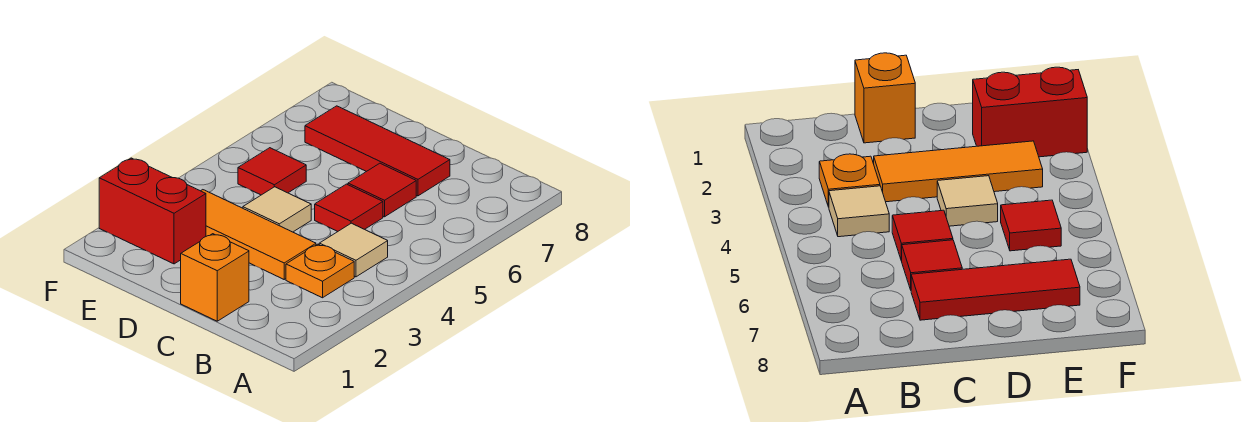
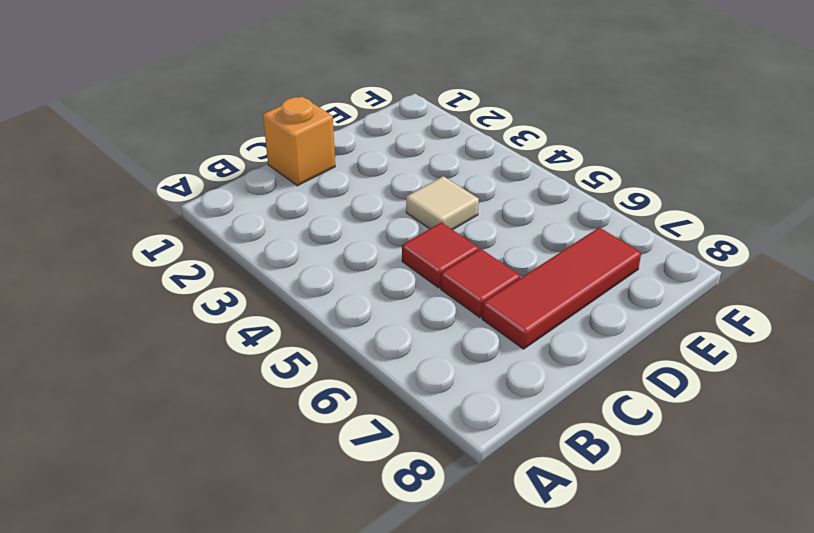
none -> orange 1x1 plate [286,244,354,298]
none -> tan 1x1 tile [319,223,388,277]

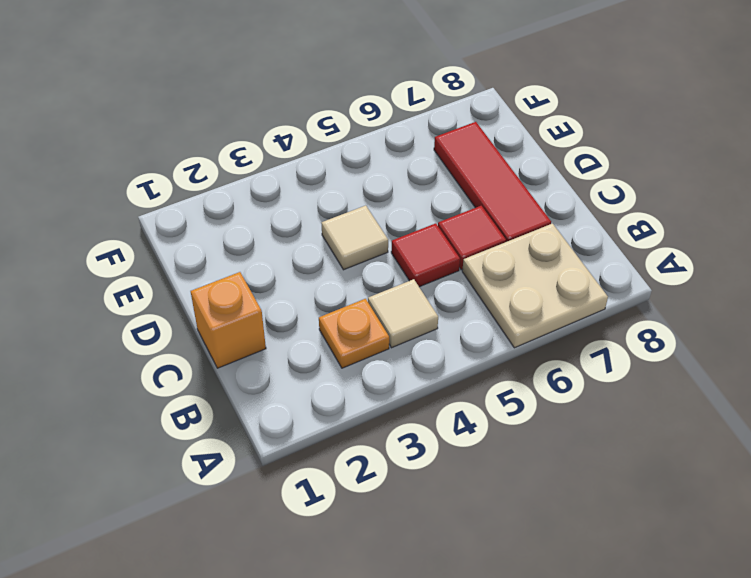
tan 2x2 plate [462,224,608,348] -> none
none -> orange 1x3 tile [201,190,316,279]
none -> red 1x2 brick [99,158,206,264]

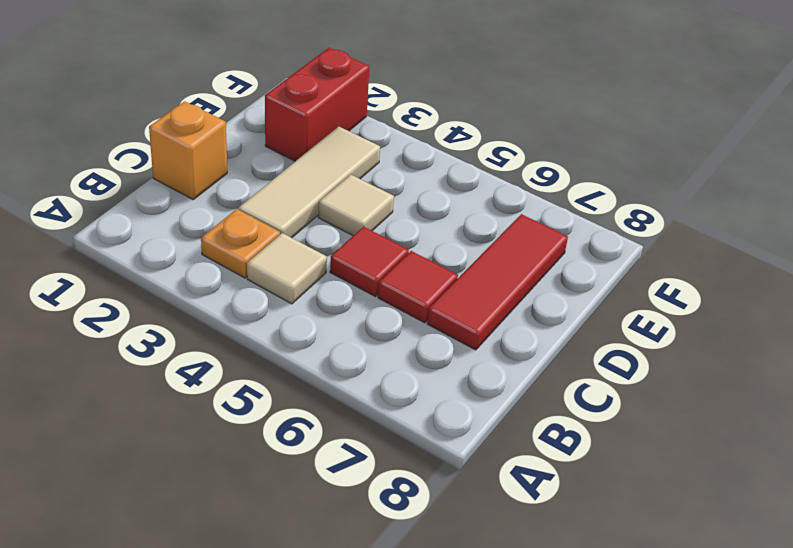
tan 1x3 tile [239,126,380,238] -> orange 1x3 tile [201,190,316,279]
none -> red 1x1 tile [238,148,306,195]

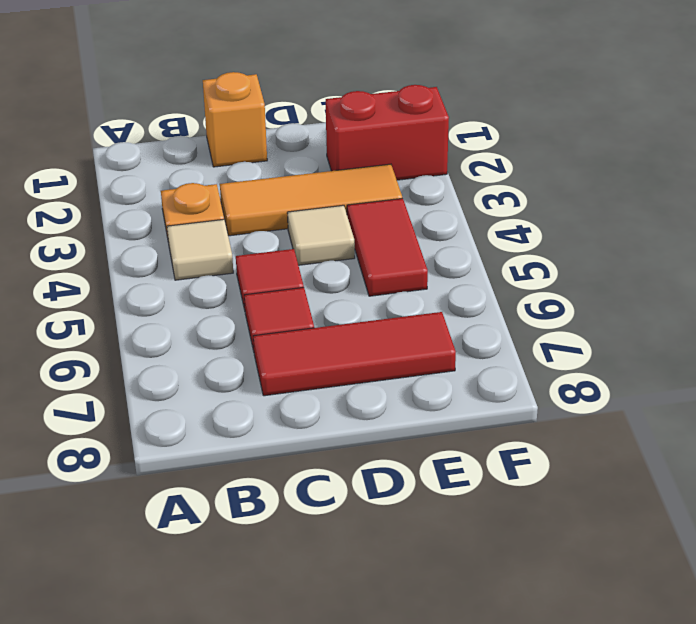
red 1x2 tile [347,198,428,296] -> red 1x1 tile [238,148,306,195]

